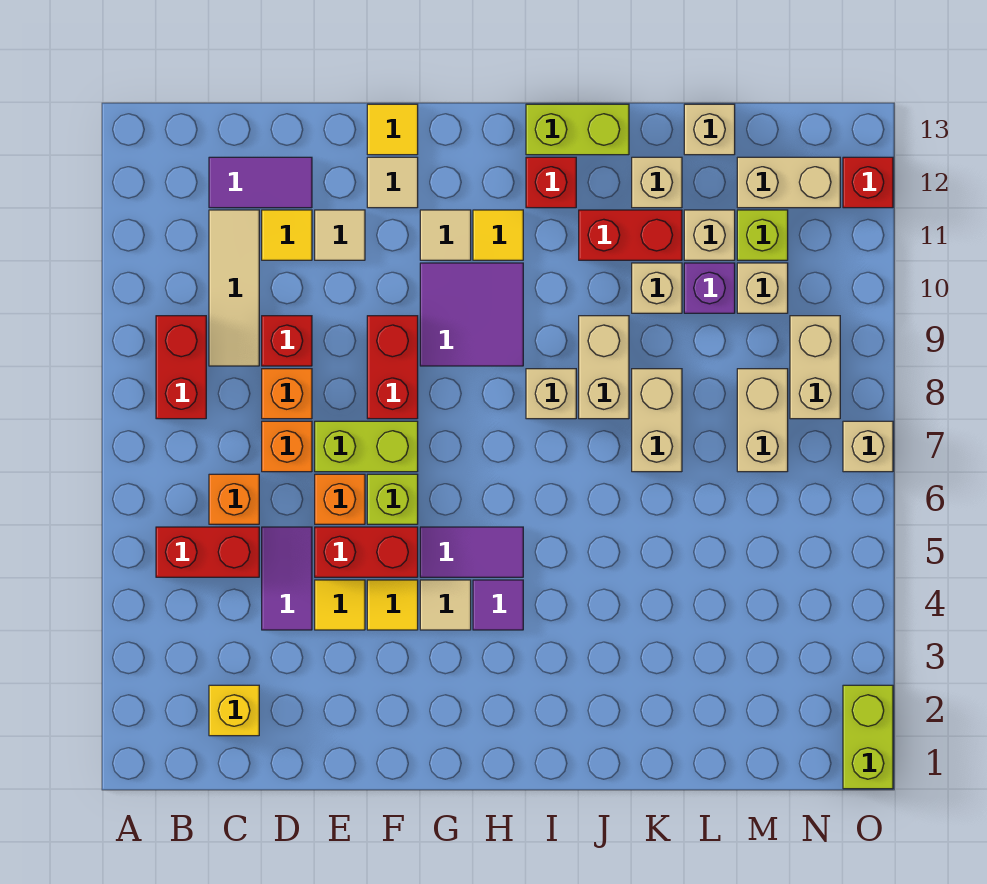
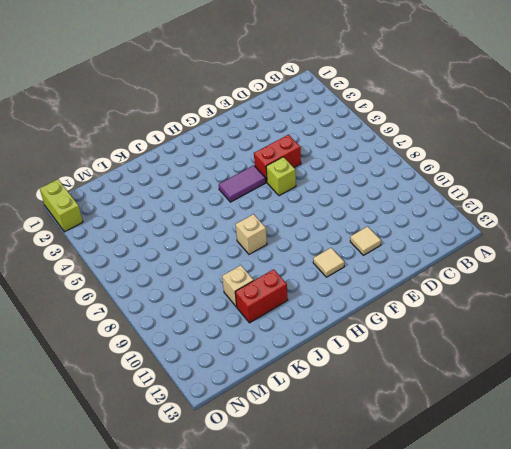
none -> red 1x2 brick [156,527,259,577]
none -> red 1x2 brick [156,316,206,419]
none -> yellow 1x1 brick [209,685,259,736]
none -> orange 1x1 brick [209,474,259,524]

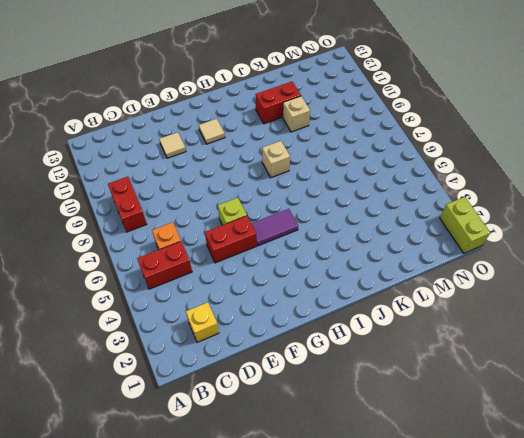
none -> tan 1x3 tile [209,210,259,366]
none -> purple 1x2 tile [209,157,312,208]
none -> purple 1x2 tile [262,527,312,630]
none -> orange 1x1 brick [262,421,312,472]

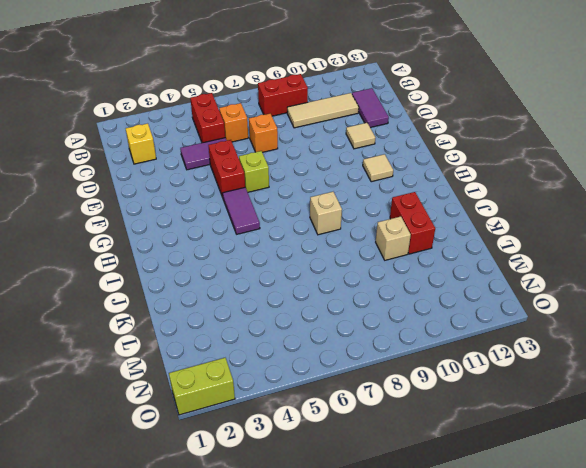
none -> orange 1x1 brick [262,369,312,419]
none -> red 1x1 brick [262,316,312,366]
none -> yellow 1x1 tile [262,210,312,260]
none -> yellow 1x1 tile [315,580,365,630]

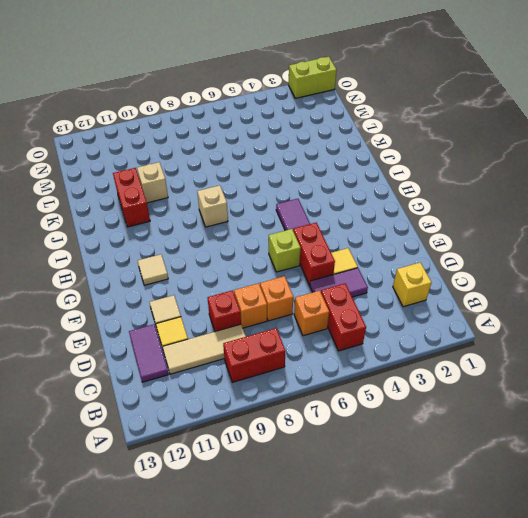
none -> orange 1x1 brick [315,474,365,524]
none -> lime 1x2 brick [315,421,418,472]
none -> yellow 1x1 tile [367,580,418,630]
none -> red 1x2 brick [367,316,418,419]

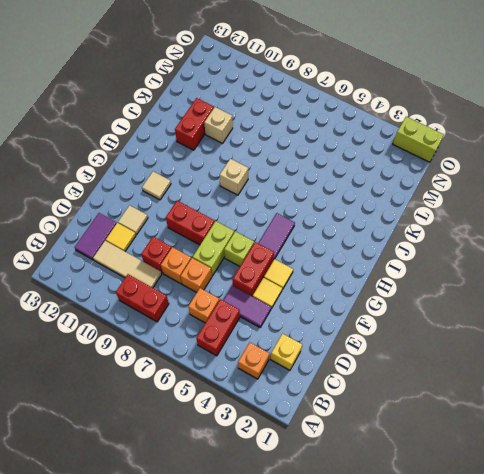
orange 1x1 brick [238,343,270,379] -> orange 1x1 brick moved to [315,474,365,524]
none -> tan 1x1 tile [367,157,418,208]
none -> yellow 1x1 tile [367,104,418,155]
none -> tan 1x1 tile [420,580,471,630]
none -> purple 2x2 tile [420,263,523,366]

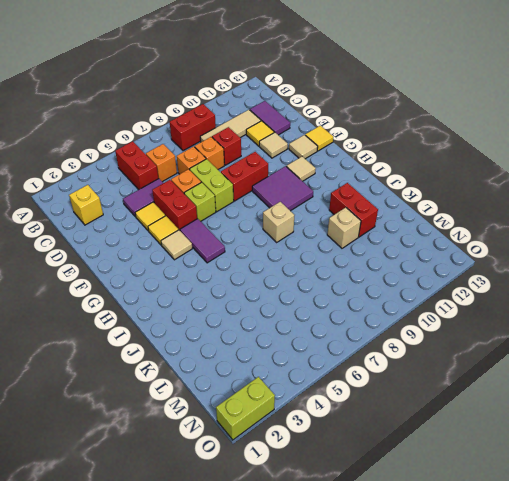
none -> purple 1x1 tile [473,580,523,630]
none -> yellow 1x1 tile [473,210,523,260]
none -> red 1x1 brick [526,157,576,208]
none -> lime 1x2 brick [526,104,629,155]

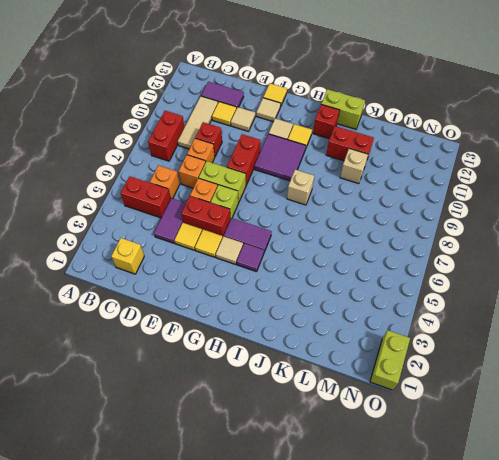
none -> tan 1x2 brick [579,316,629,419]
none -> tan 1x2 brick [632,369,682,472]
none -> tan 1x1 brick [632,157,682,208]
none -> purple 1x1 brick [684,263,735,313]

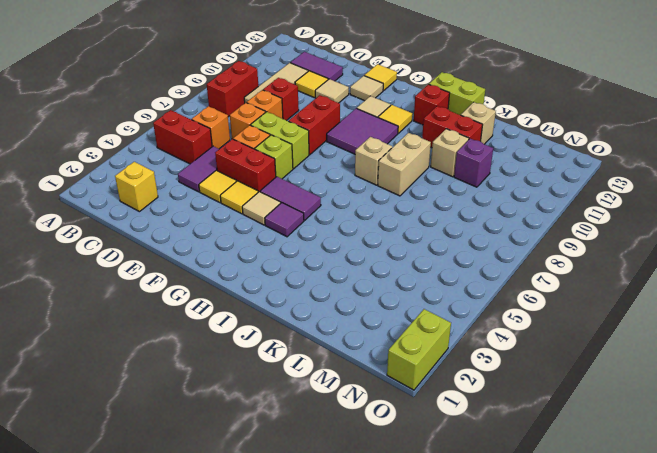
none -> tan 1x2 brick [632,369,682,472]
none -> tan 1x1 brick [684,210,735,260]
none -> tan 1x1 brick [684,104,735,155]
none -> tan 1x2 brick [737,369,788,472]

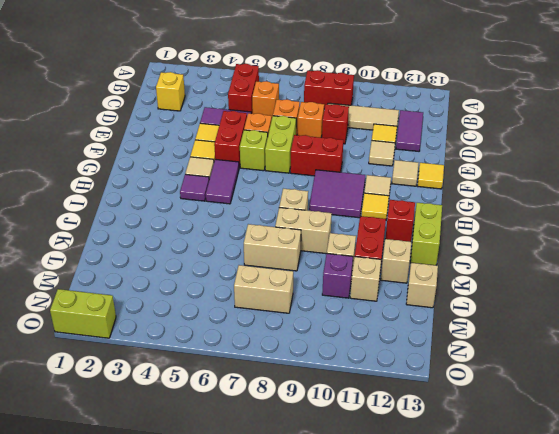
none -> tan 1x1 brick [737,263,788,313]
none -> lime 1x1 brick [737,210,788,260]
none -> tan 1x2 brick [737,157,840,208]
none -> tan 1x2 brick [790,316,840,419]

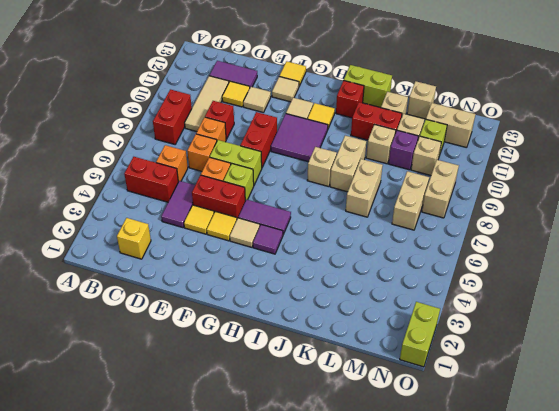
none -> tan 1x1 brick [843,421,893,472]
none -> red 1x1 brick [843,157,893,208]

